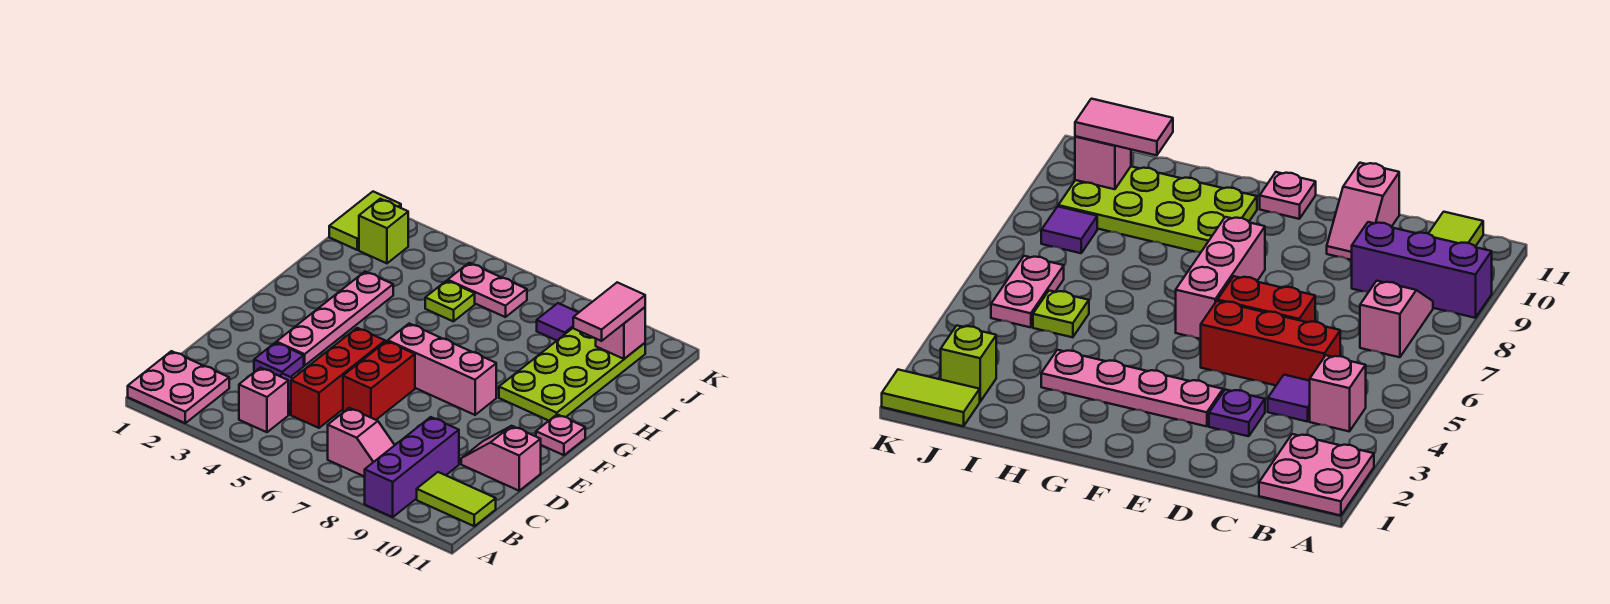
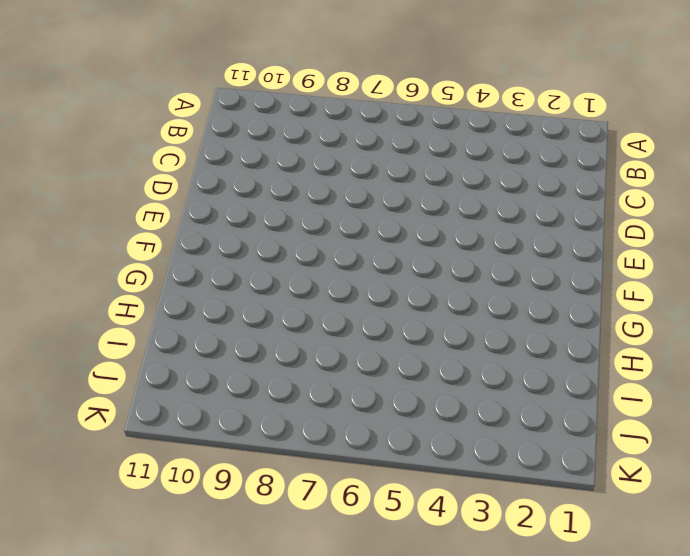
none -> pink 2x2 plate [128,351,229,423]
none -> purple 1x3 brick [365,417,459,517]
none -> pink 1x1 brick [239,368,288,432]

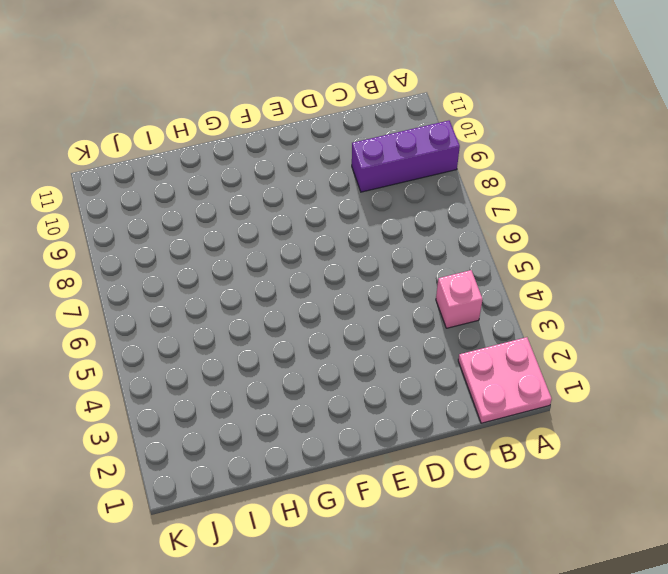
none -> pink 1x2 slope [328,408,395,477]
none -> lime 1x2 tile [417,472,496,526]
none -> purple 1x1 tile [1268,375,1310,422]

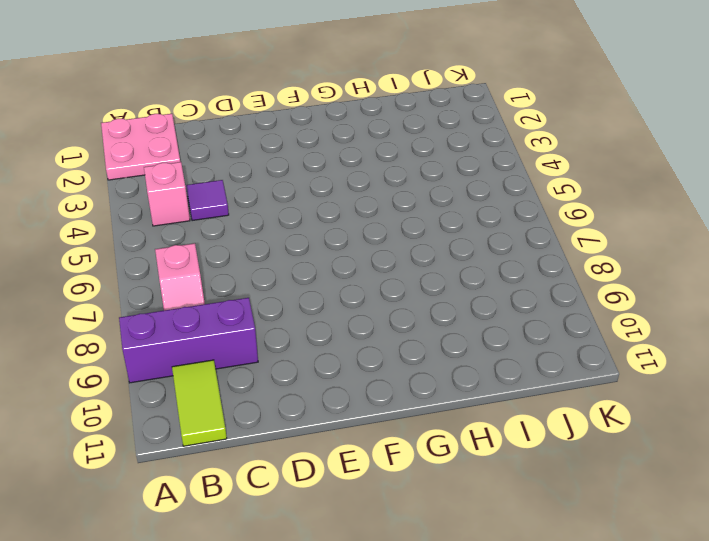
none -> red 1x3 brick [291,328,385,428]
none -> purple 1x1 plate [254,343,304,377]
none -> red 1x2 brick [343,341,415,420]

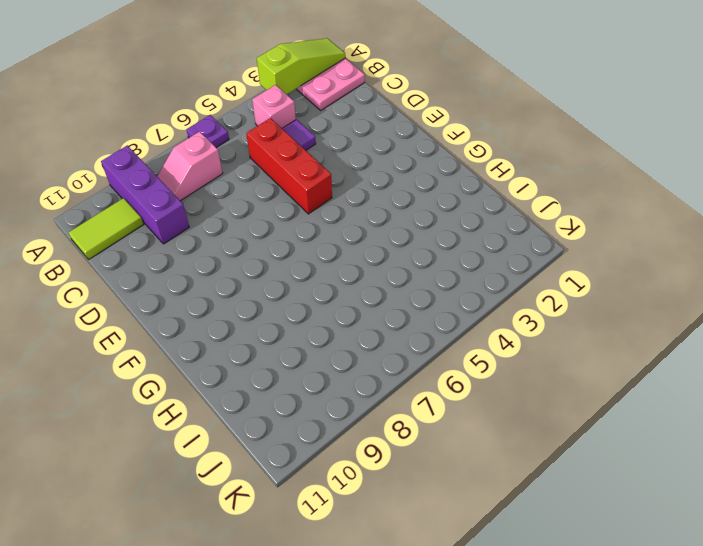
lime 1x3 slope [257,38,345,94] -> none
purple 1x1 plate [187,115,229,147] -> purple 1x1 plate moved to [254,343,304,377]
none -> red 1x2 brick [343,341,415,420]
none -> pink 1x2 slope [461,426,541,491]
none -> pink 1x4 plate [276,272,393,366]

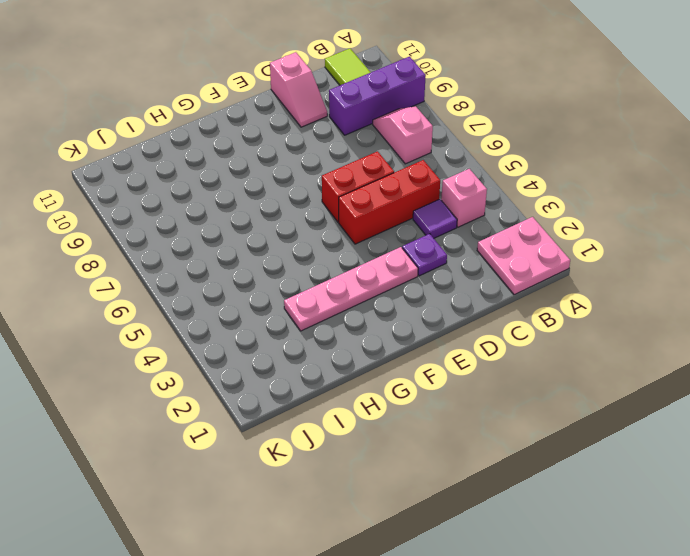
none -> pink 1x3 brick [388,324,496,415]
none -> pink 1x1 plate [536,414,585,455]
none -> lime 2x4 plate [499,328,645,421]

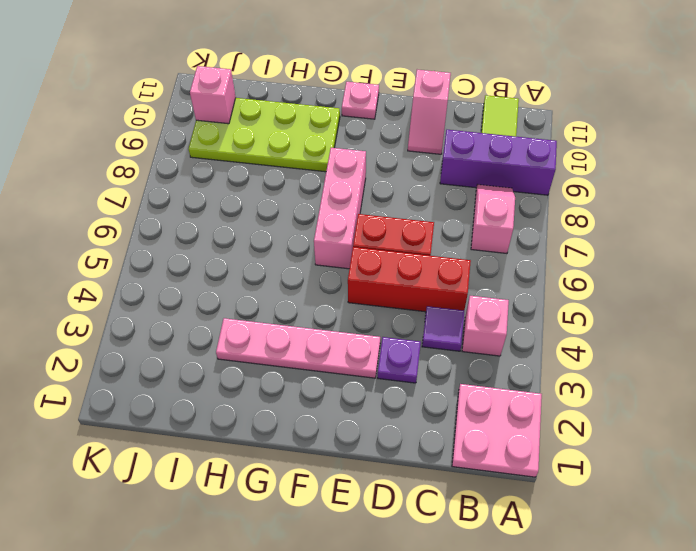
none -> lime 1x1 plate [425,281,475,322]
none -> lime 1x2 tile [329,192,401,250]
none -> lime 1x1 brick [359,199,408,263]

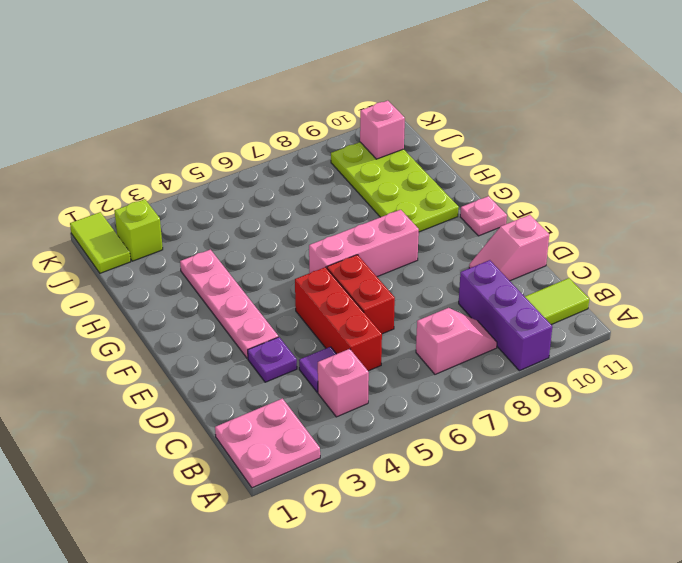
none -> lime 1x1 plate [425,281,475,322]
none -> pink 1x2 plate [448,263,527,317]
none -> purple 1x1 tile [537,303,579,340]

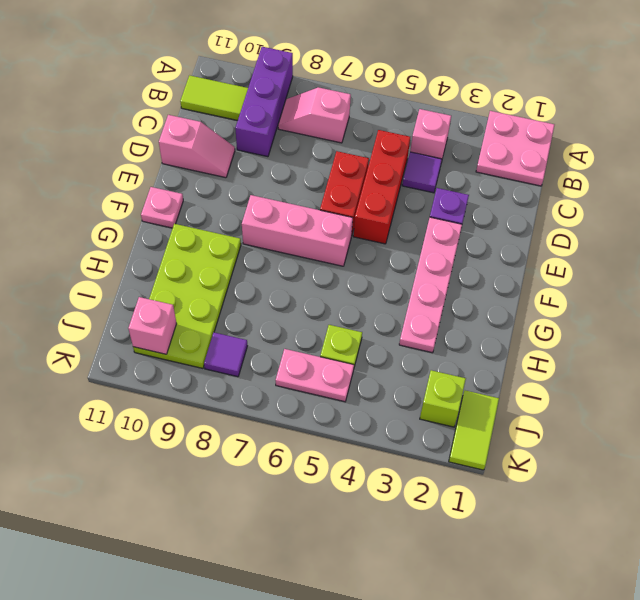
none -> pink 1x2 tile [573,282,645,341]

